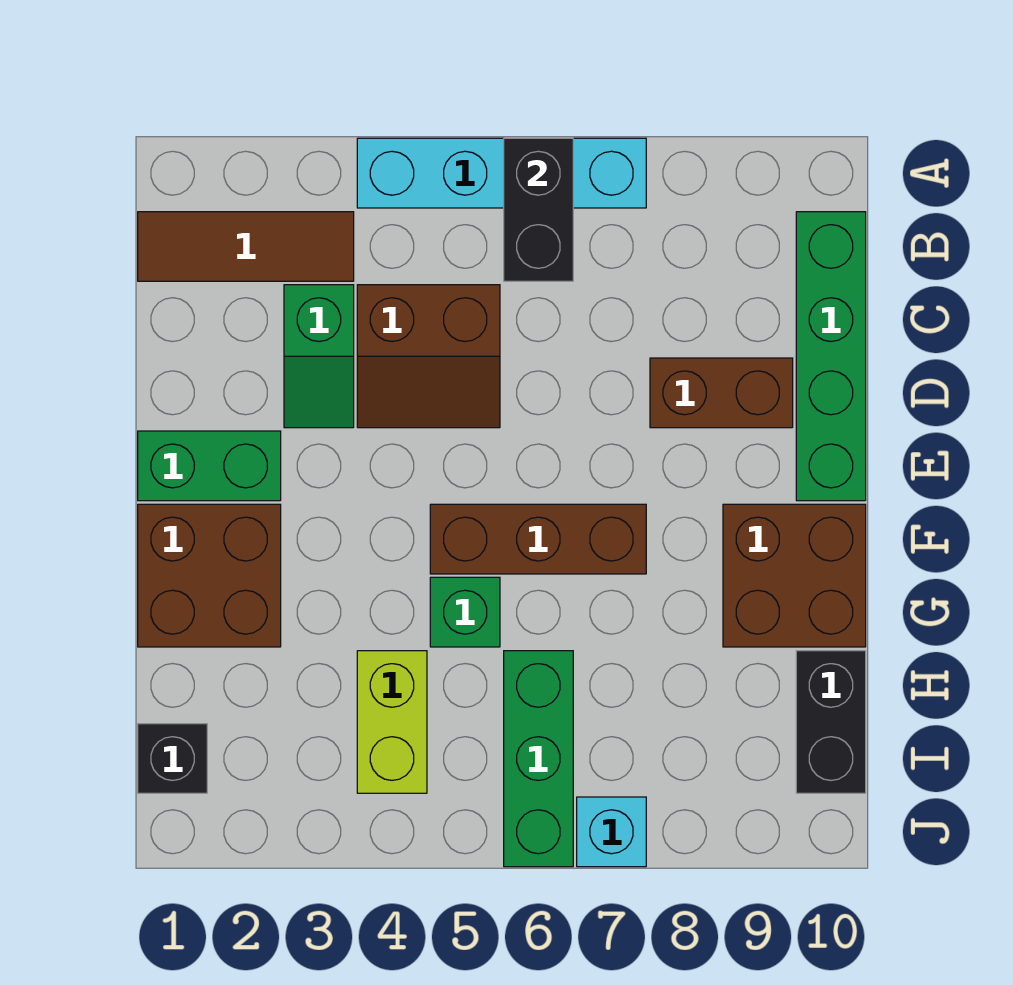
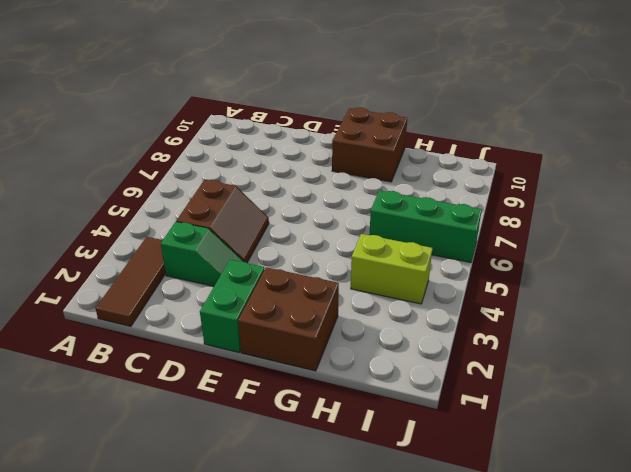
none -> cyan 1x4 brick [357,138,646,208]
none -> green 1x4 brick [796,212,866,501]
none -> brown 1x2 brick [650,358,793,428]

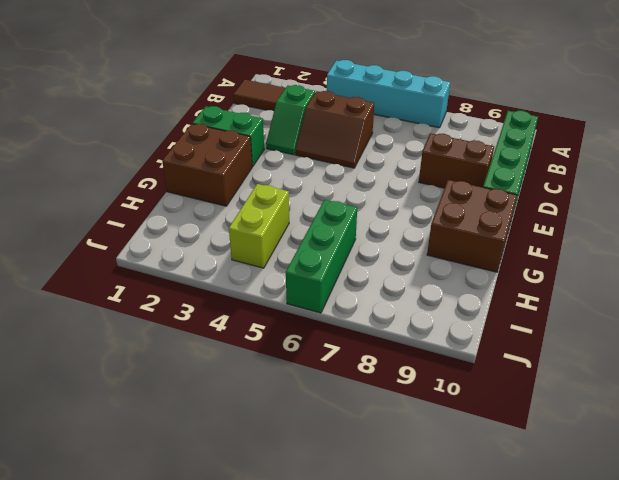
none -> brown 1x3 brick [430,504,646,574]
none -> green 1x1 brick [430,577,500,647]
none -> black 1x2 brick [796,651,866,793]

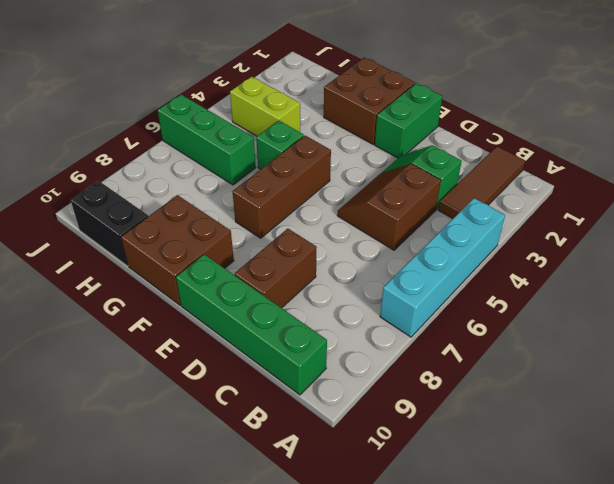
none -> black 1x1 brick [138,724,207,793]
none -> cyan 1x1 brick [577,797,646,867]
none -> black 1x2 brick [504,138,573,281]

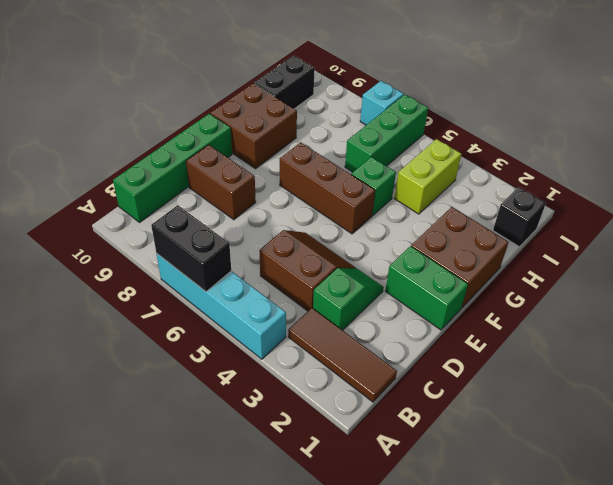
black 1x2 brick [151,205,231,292] -> black 1x2 brick turned to [504,138,573,281]

